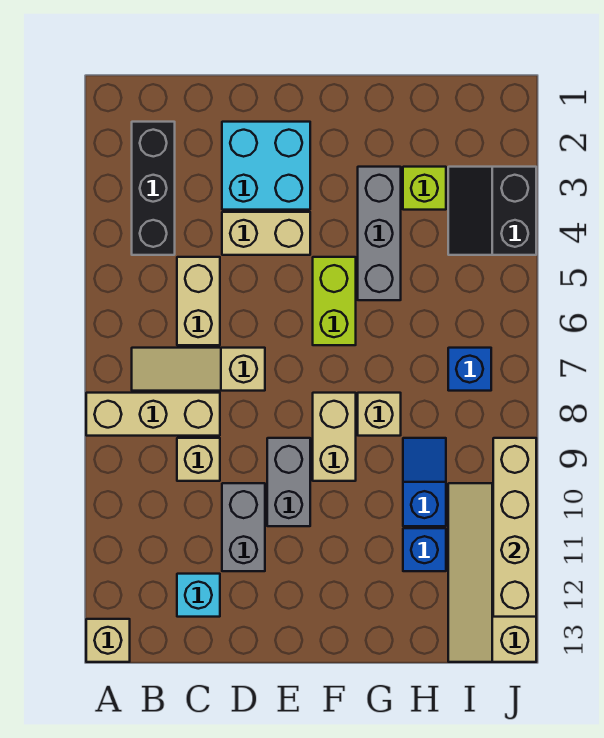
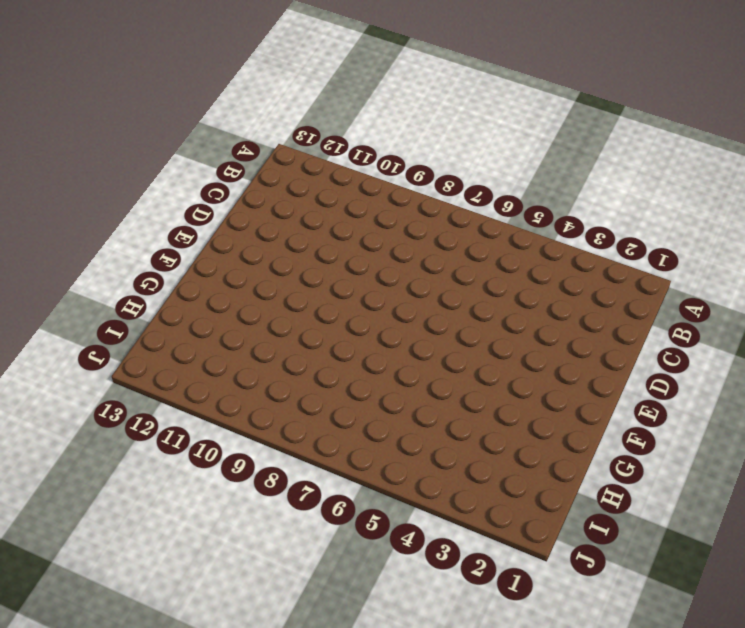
none -> tan 1x3 brick [86,393,220,436]
none -> tan 1x1 brick [86,619,130,662]
none -> black 1x3 brick [132,122,175,255]

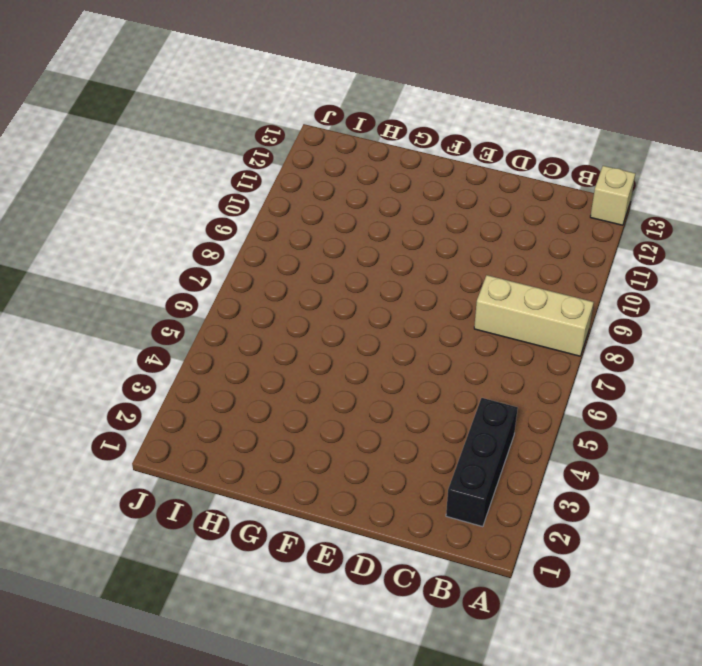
none -> tan 1x3 slope [132,348,265,391]
none -> tan 1x2 brick [177,257,220,345]
none -> tan 1x1 brick [177,438,220,481]

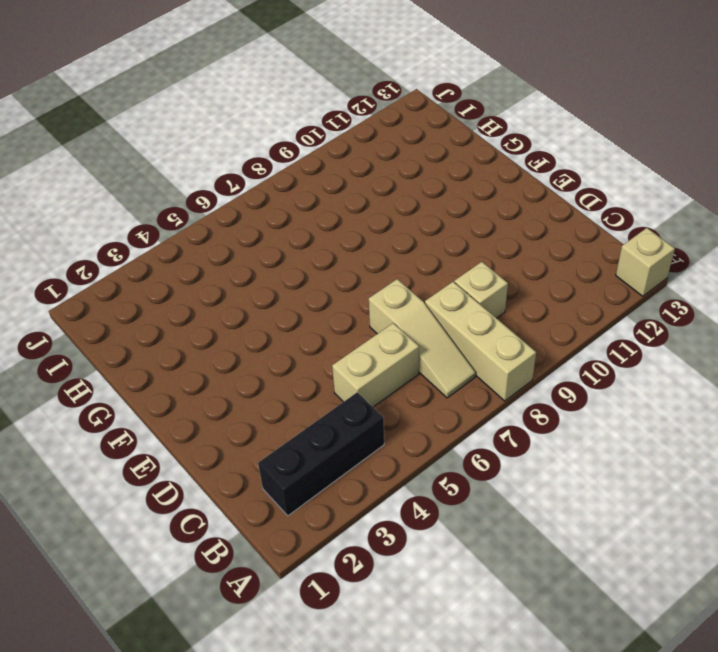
none -> cyan 1x1 brick [177,574,220,617]
none -> cyan 2x2 brick [222,122,310,210]
none -> tan 1x2 brick [222,212,310,255]

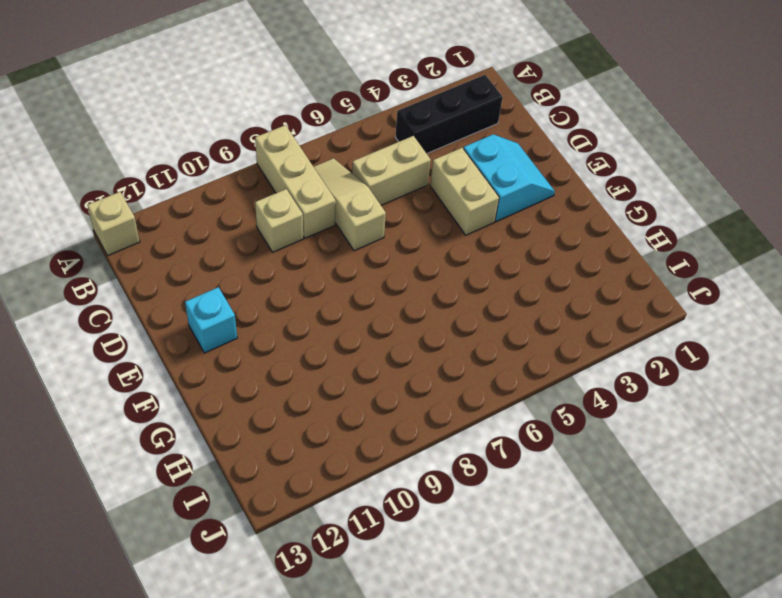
cyan 2x2 slope [464,134,555,222] -> cyan 2x2 brick [222,122,310,210]
cyan 1x1 brick [185,287,237,353] -> cyan 1x1 brick moved to [177,574,220,617]
none -> grey 1x2 brick [222,483,265,571]
none -> grey 1x2 brick [267,438,310,526]
none -> lime 1x2 brick [313,257,356,345]

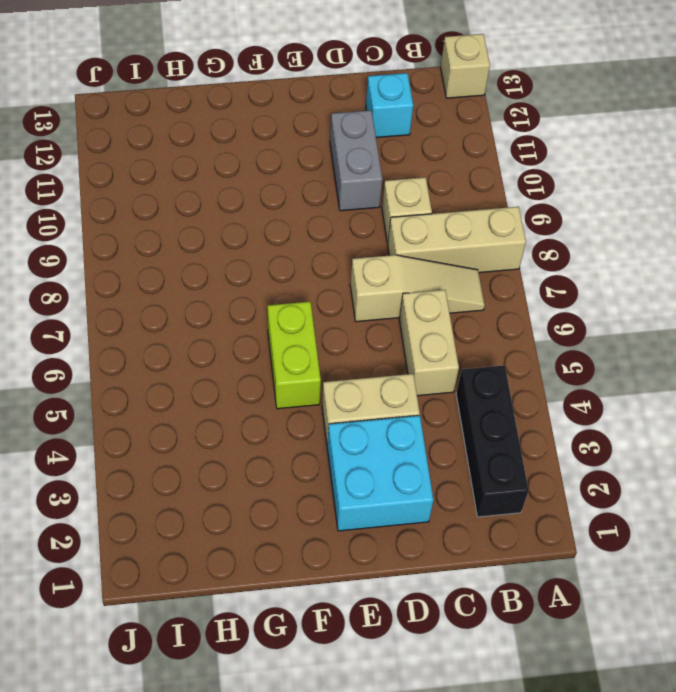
none -> grey 1x2 brick [267,438,310,526]
none -> tan 1x2 brick [313,393,356,481]
none -> grey 1x3 brick [358,167,401,300]

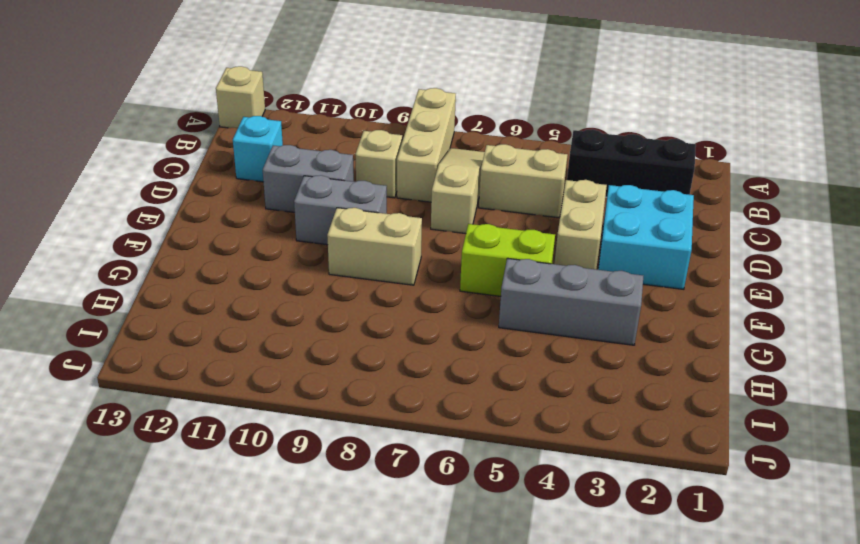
none -> tan 1x1 brick [358,393,401,436]
none -> lime 1x1 brick [403,167,446,210]
none -> blue 1x2 slope [403,438,446,526]

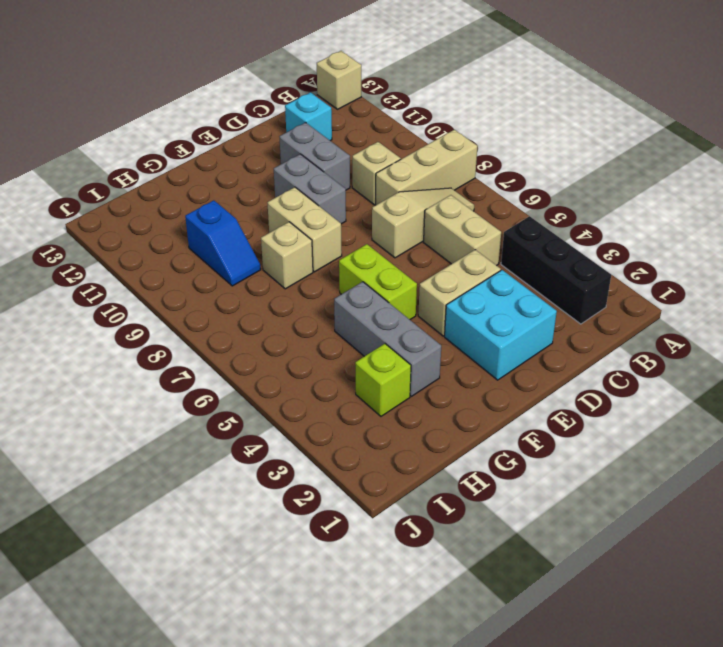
none -> blue 1x1 brick [403,528,446,571]
none -> black 2x2 slope [448,167,536,255]
none -> blue 1x1 brick [448,348,491,391]

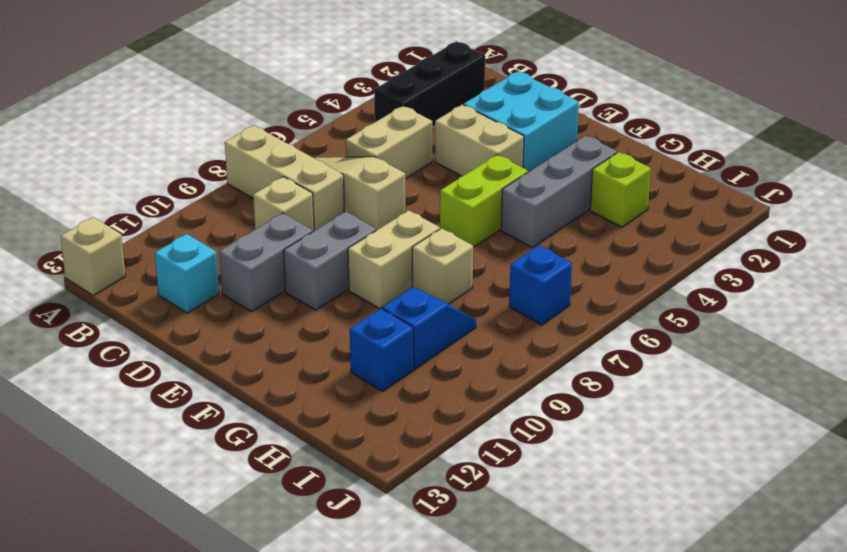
none -> black 2x2 slope [448,167,536,255]
none -> tan 2x4 slope [448,483,536,662]
none -> tan 1x4 brick [493,438,536,617]

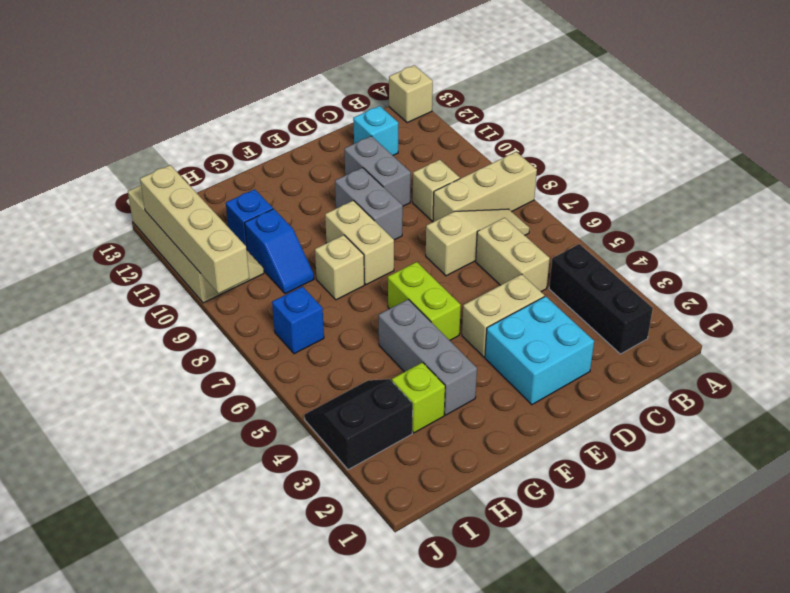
black 2x2 slope [304,379,413,470] -> black 2x2 slope turned to [448,167,536,255]

